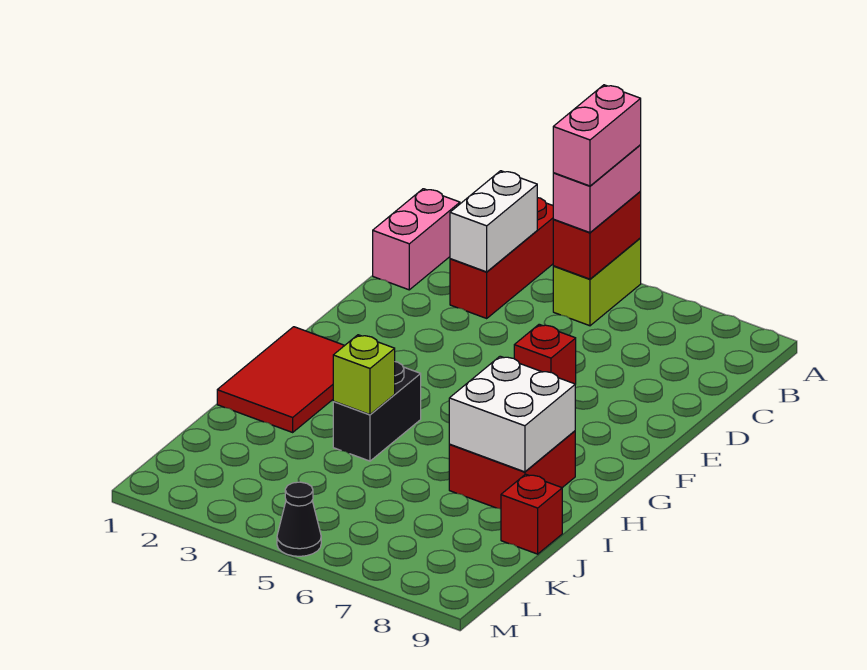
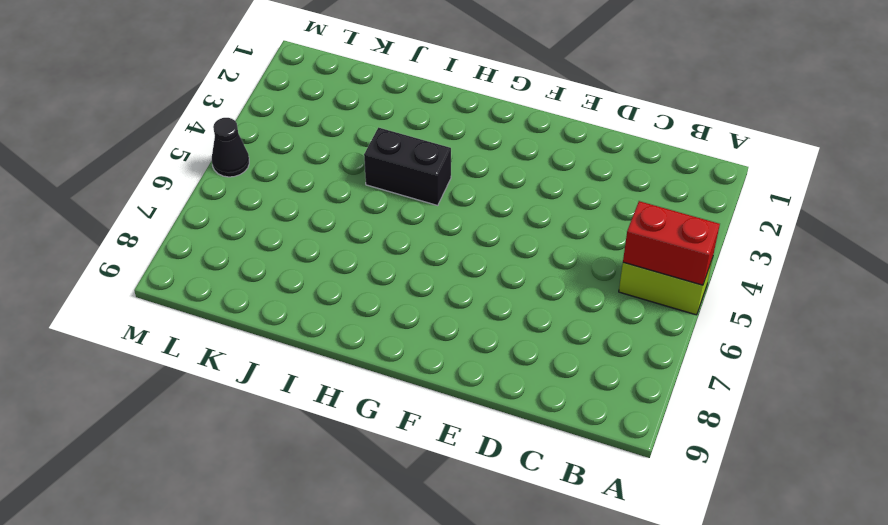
none -> red 1x3 brick [450,198,554,318]
none -> pink 1x2 brick [373,189,460,290]
none -> red 1x1 brick [514,324,576,384]

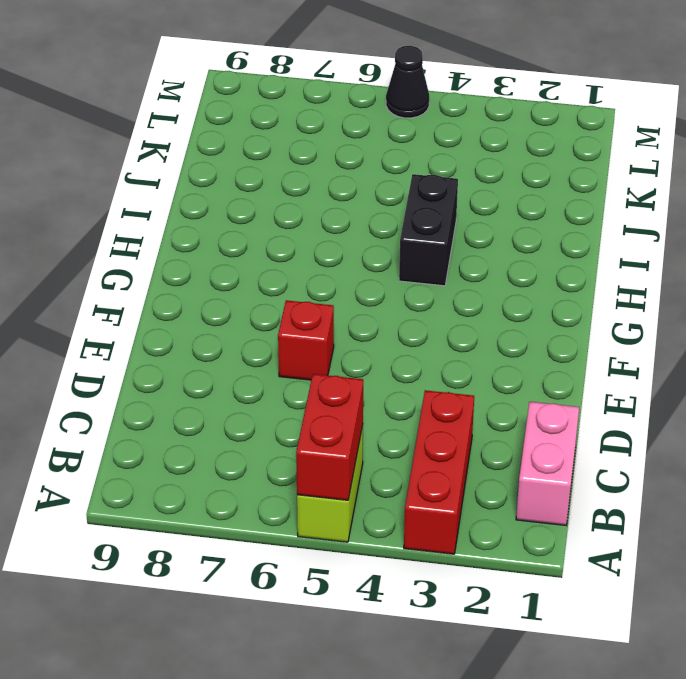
none -> red 2x3 tile [217,327,345,432]
none -> red 2x2 brick [449,431,575,509]
none -> red 1x1 brick [501,474,562,554]

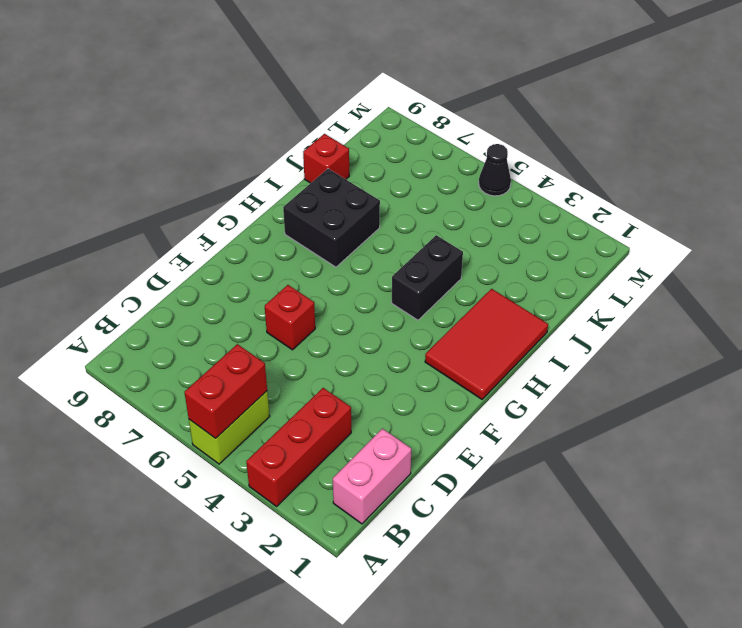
black 2x2 brick [283,169,380,267] -> red 2x2 brick [449,431,575,509]
none -> white 1x2 brick [450,171,537,272]
none -> white 2x2 brick [449,356,575,472]
none -> lime 1x1 brick [333,335,395,415]

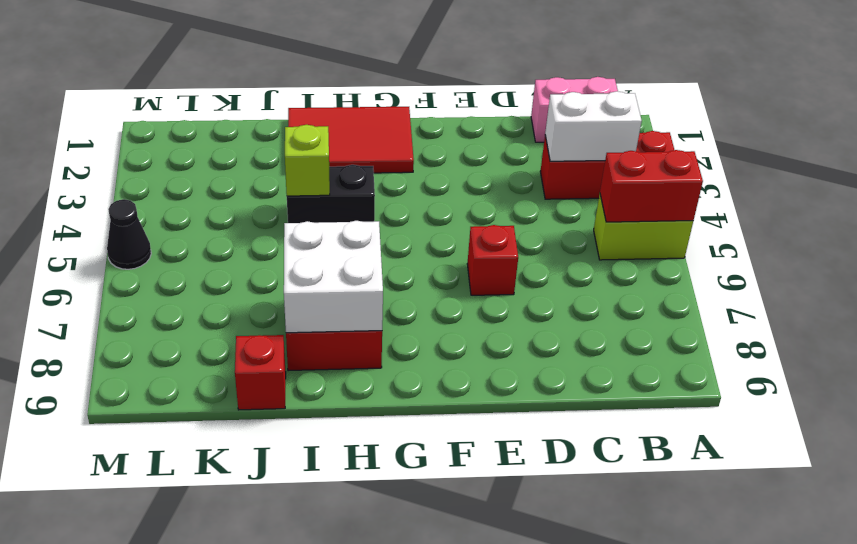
none -> pink 1x2 brick [553,145,641,233]
none -> pink 1x2 brick [553,85,641,186]

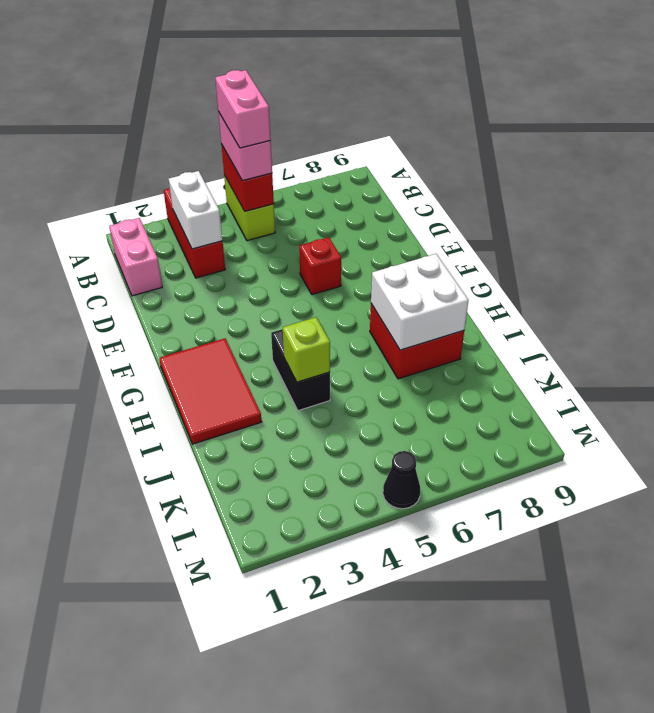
none -> red 1x1 brick [501,474,562,554]

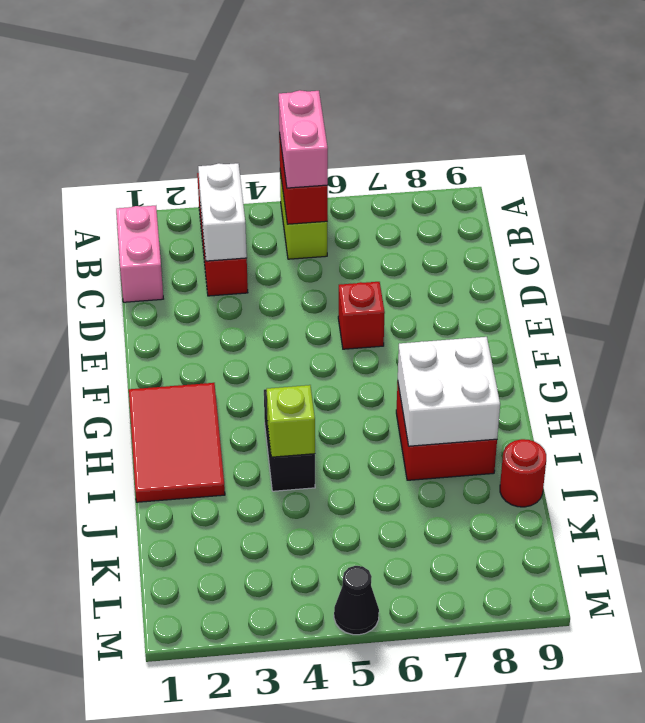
red 1x1 round brick [500,439,546,507] -> red 1x1 brick [501,474,562,554]
none -> pink 1x2 brick [553,85,641,186]

